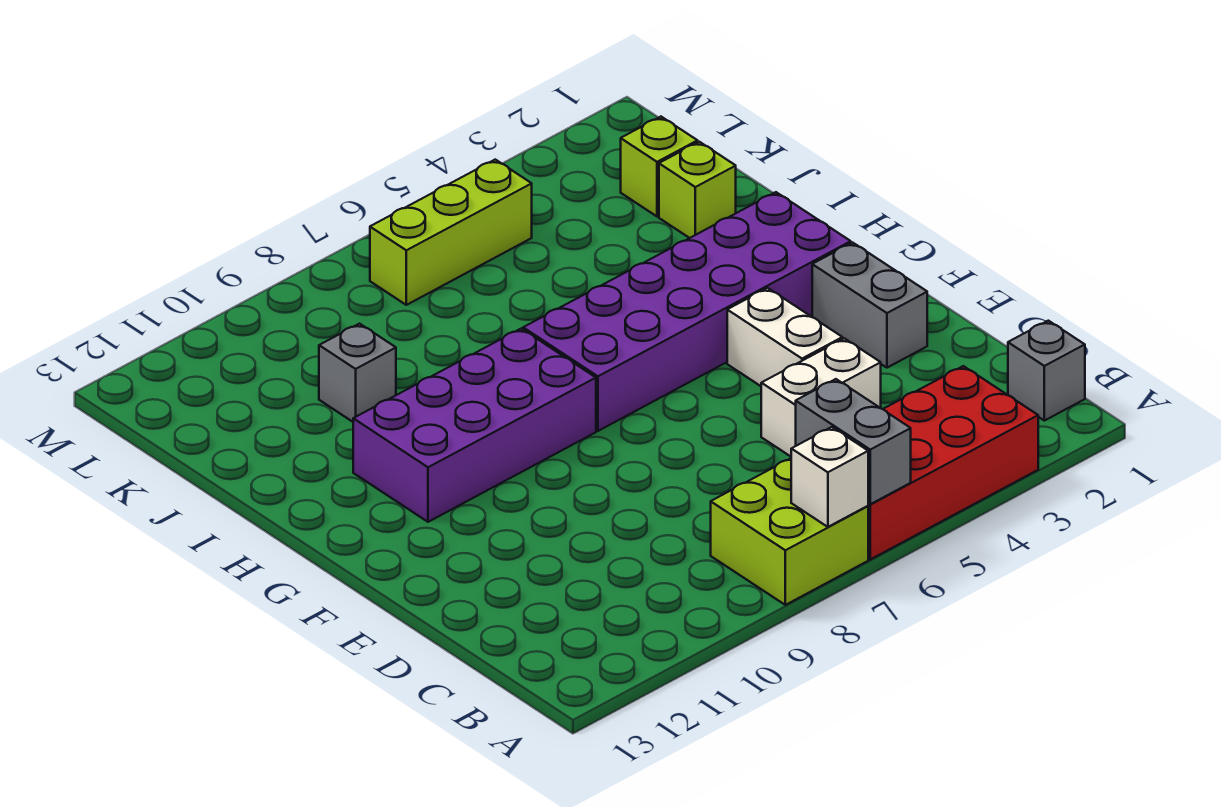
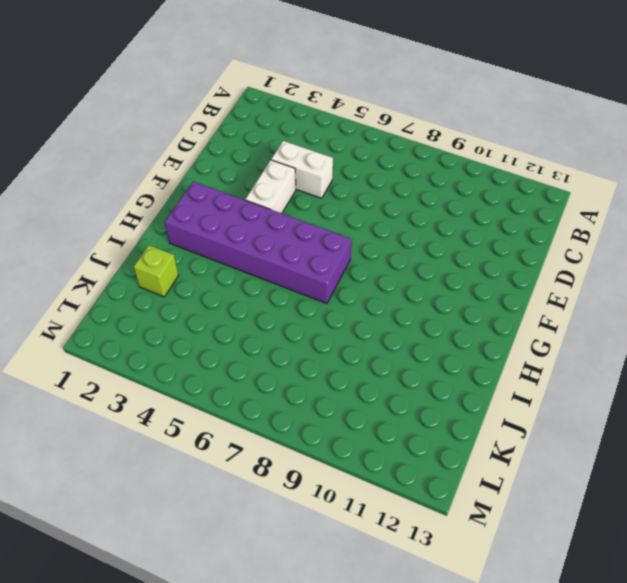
none -> red 2x4 brick [868,366,1038,559]
none -> lime 2x2 brick [711,458,868,605]
none -> grey 1x1 brick [1008,321,1085,421]

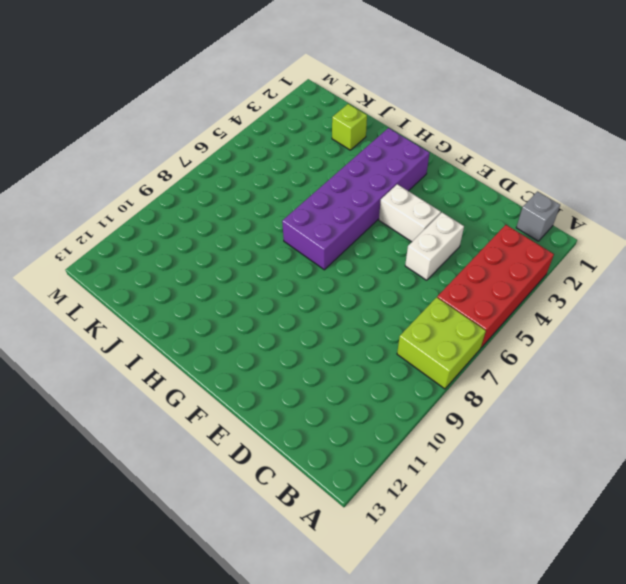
none -> grey 1x2 brick [812,243,927,368]
none -> purple 2x4 brick [353,329,596,522]
none -> grey 1x1 brick [319,324,396,422]

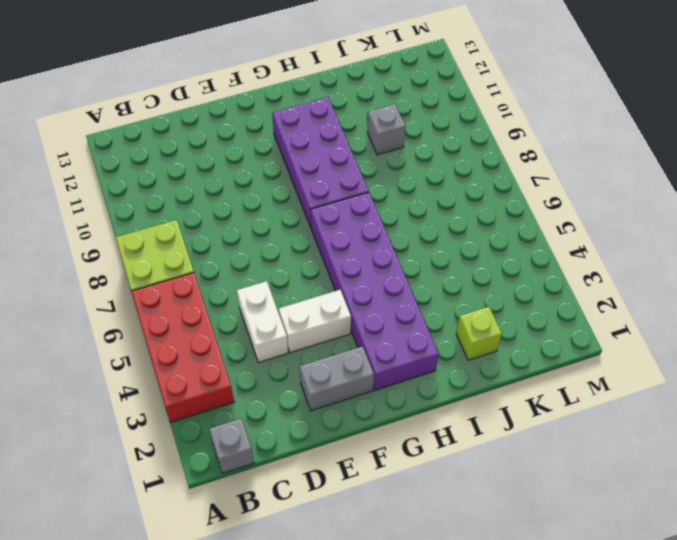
none -> lime 1x1 brick [621,117,698,216]
none -> lime 1x3 brick [370,160,532,305]
none -> grey 1x2 brick [796,379,911,504]

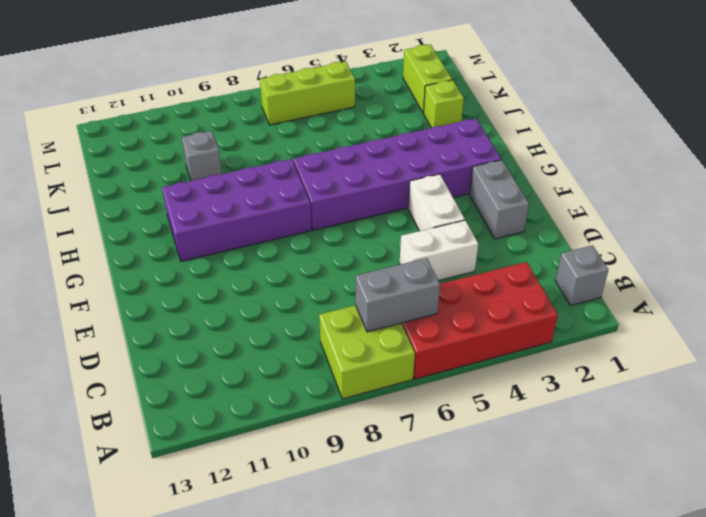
grey 1x2 brick [355,258,440,332] -> grey 1x2 brick turned to [796,379,911,504]
lime 1x2 brick [403,45,452,113] -> lime 1x1 brick [621,117,698,216]
none -> white 1x1 brick [791,427,868,527]

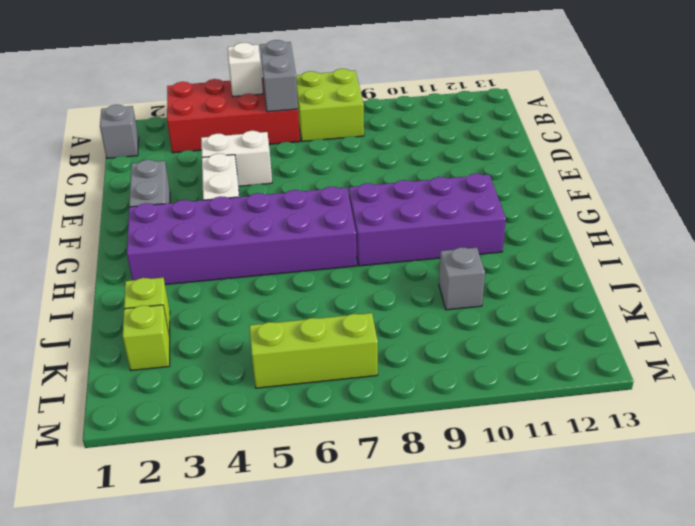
white 1x1 brick [228,43,263,96] -> white 1x1 brick moved to [791,427,868,527]

